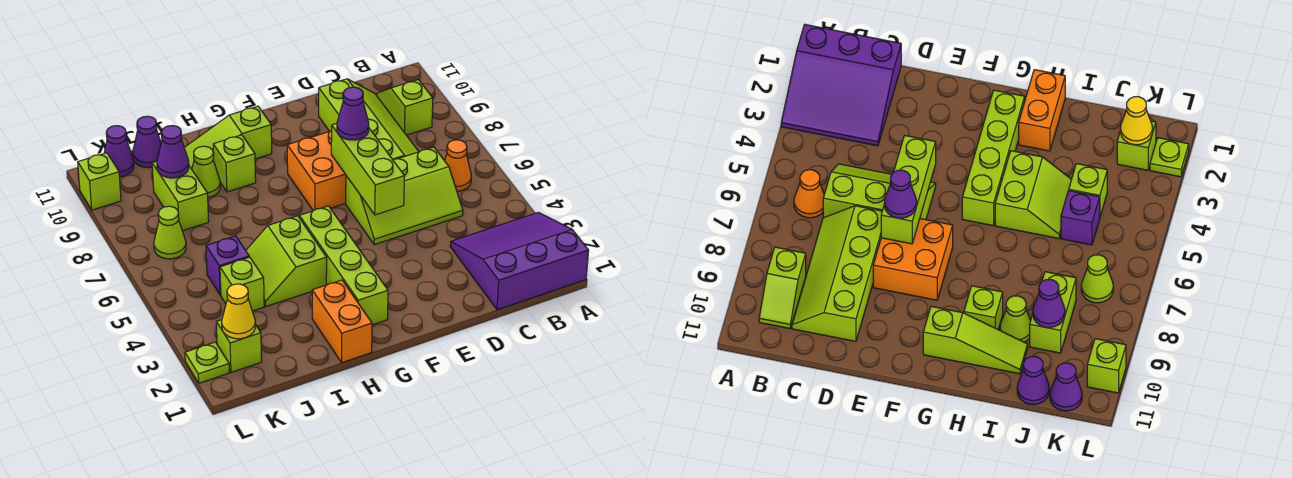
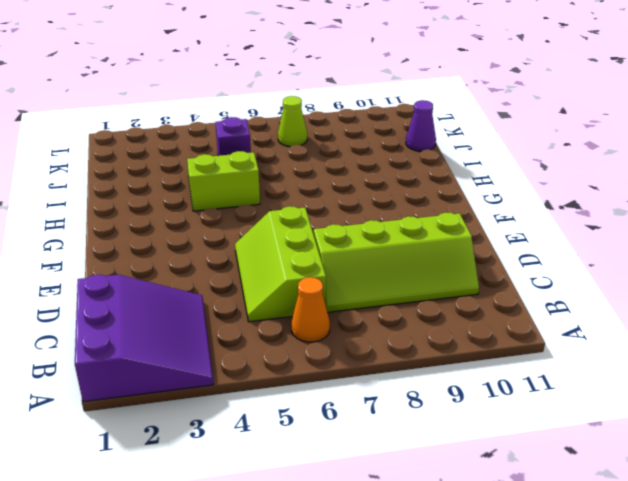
none -> lime 1x2 slope [377,80,433,135]
none -> orange 2x2 brick [287,130,346,211]
none -> lime 1x4 brick [299,206,388,325]

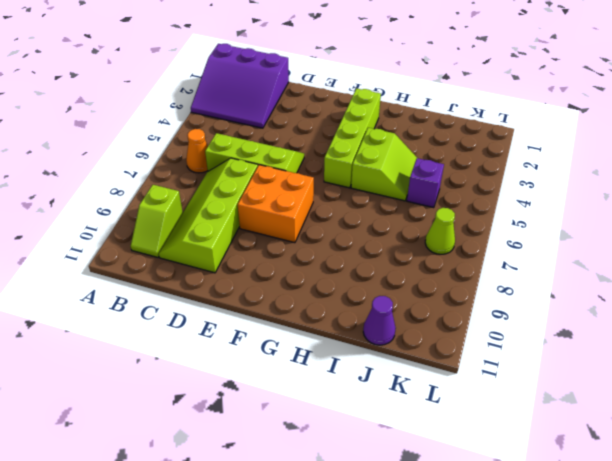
none -> lime 1x3 slope [184,106,272,169]
none -> orange 1x2 brick [312,280,372,363]
none -> lime 1x1 brick [213,135,256,192]

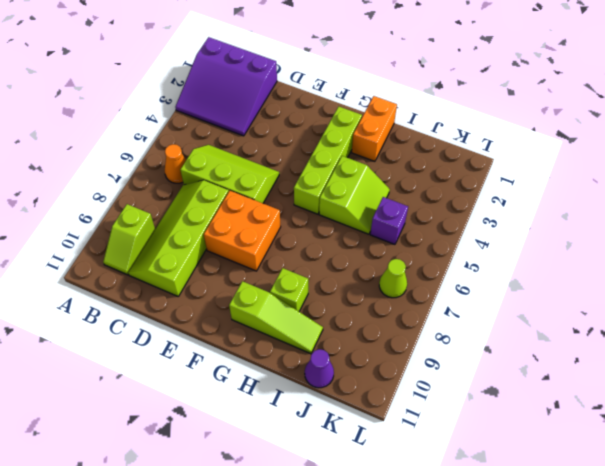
none -> lime 1x1 cone [192,146,220,198]
none -> lime 1x1 brick [220,257,264,311]
none -> lime 1x2 brick [152,161,209,231]

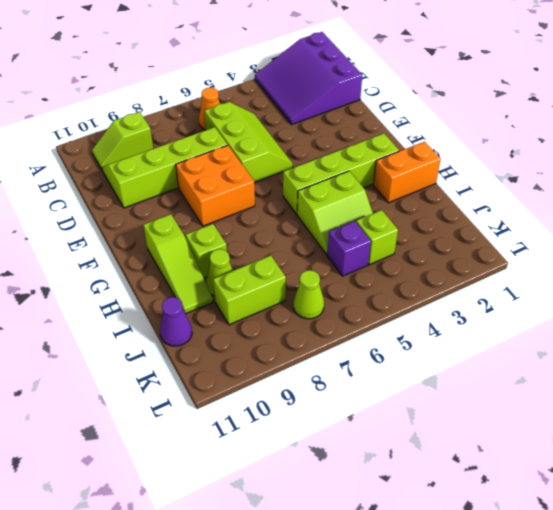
none -> lime 1x1 brick [216,320,262,372]
none -> purple 1x1 cone [104,126,134,177]
none -> lime 1x1 plate [185,342,229,383]

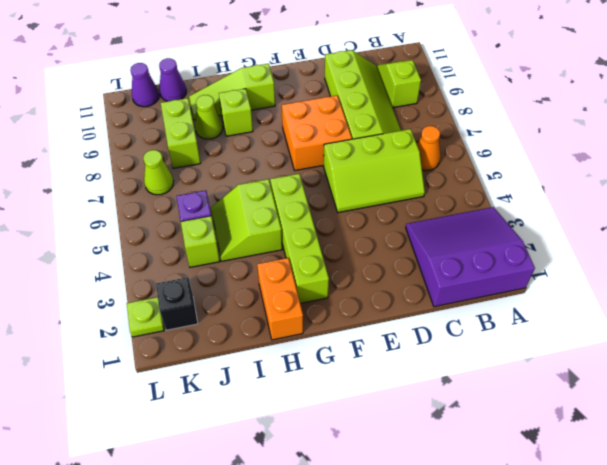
black 1x1 brick [156,277,198,330] -> lime 1x1 brick [216,320,262,372]
none -> lime 1x1 brick [78,153,121,210]
none -> lime 1x3 brick [331,123,405,215]
none -> purple 1x1 cone [157,126,189,178]

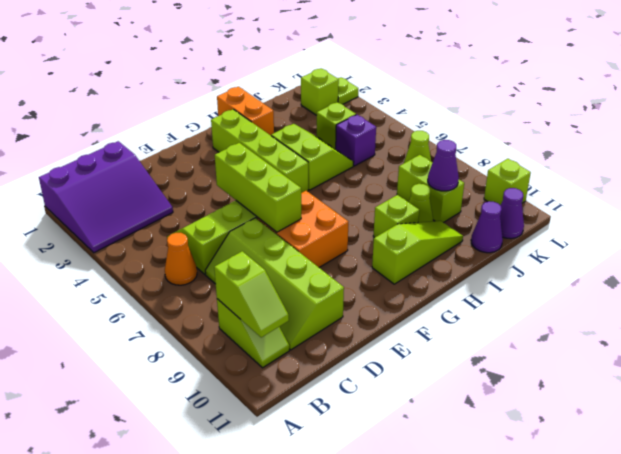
lime 1x2 slope [214,251,289,338] -> none
none -> yellow 1x1 cone [222,284,255,339]
none -> purple 1x1 cone [337,87,369,140]

